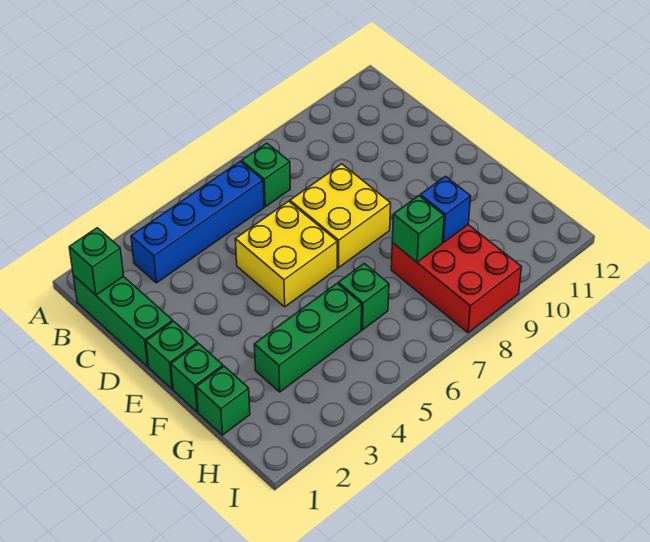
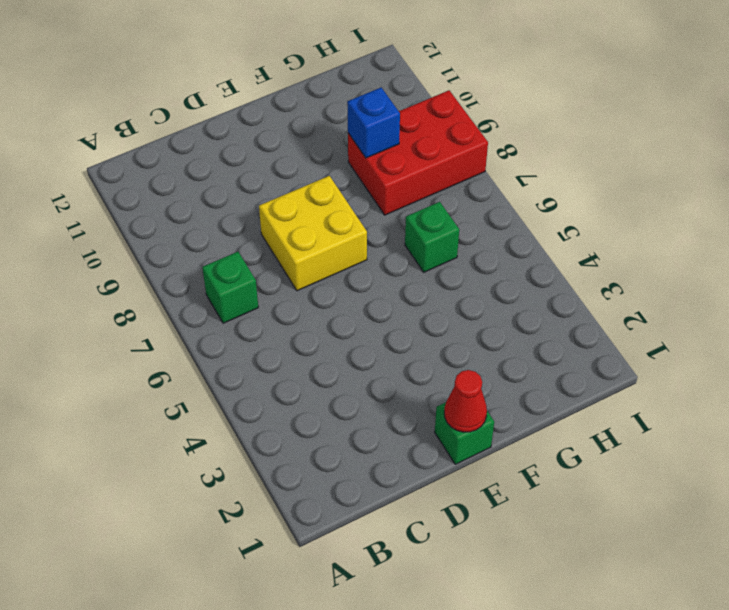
red 1x1 cone [444,370,487,432] -> none
none -> green 1x3 brick [73,275,173,366]
none -> blue 1x4 brick [131,161,264,283]
none -> yellow 2x2 brick [235,201,337,307]

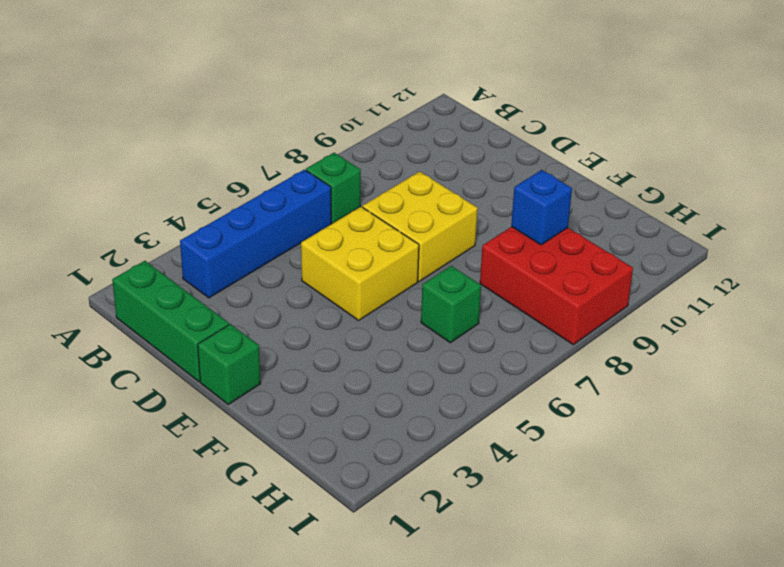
none -> green 1x1 brick [171,344,223,412]
none -> green 1x1 brick [196,366,250,435]
none -> green 1x3 brick [254,284,362,392]

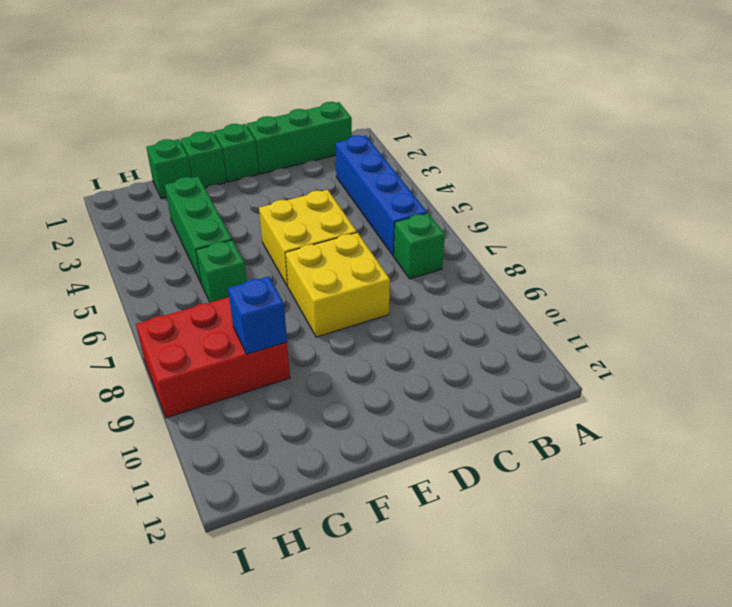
none -> green 1x1 brick [69,228,124,295]
none -> green 1x1 brick [392,196,444,262]

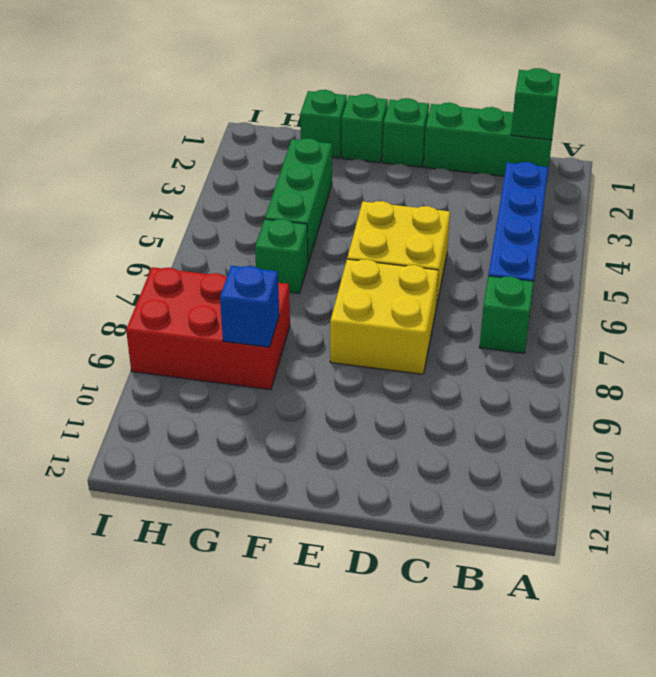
none -> green 1x1 brick [392,196,444,262]

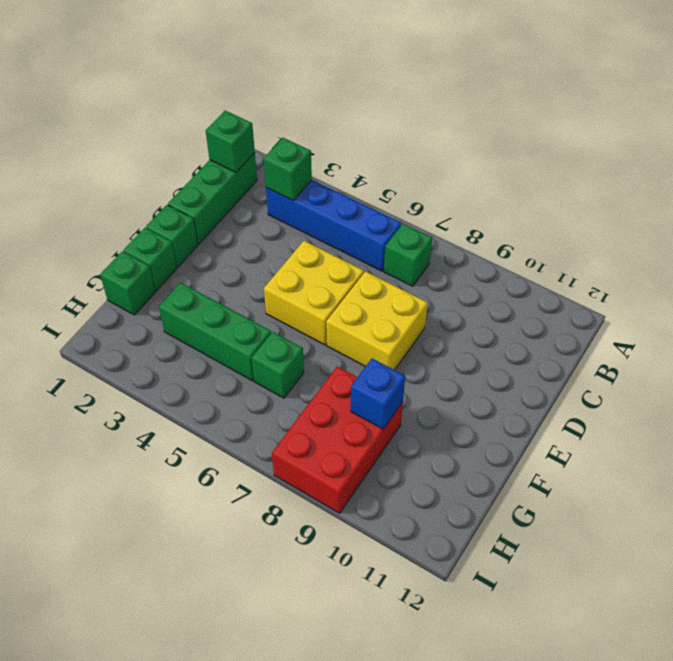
green 1x1 brick [264,138,312,201] -> green 1x1 brick moved to [392,196,444,262]

